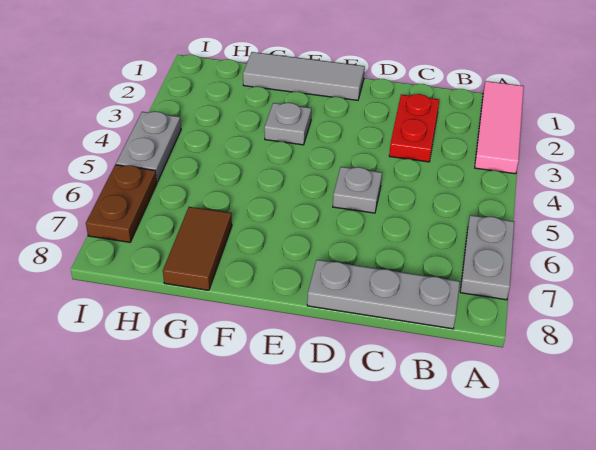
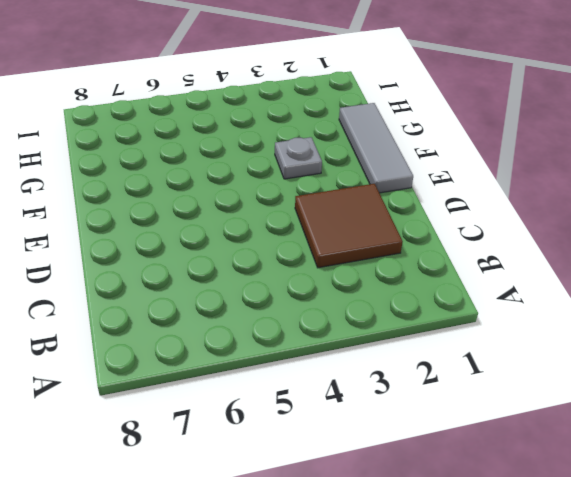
brown 2x2 tile [295,184,403,268] -> red 1x2 plate [389,94,439,162]
none -> pink 1x3 tile [475,81,524,174]
none -> grey 1x2 plate [460,215,514,300]

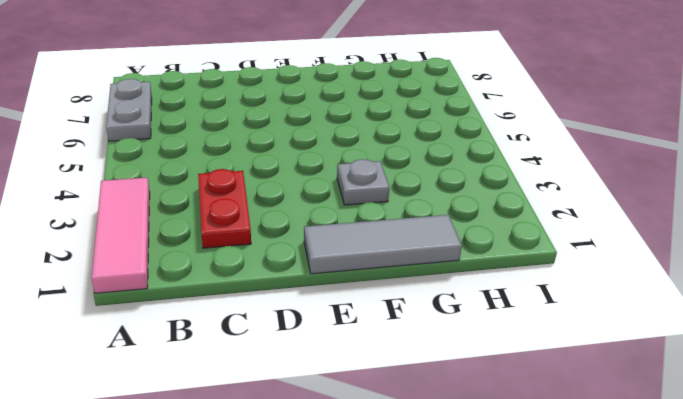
none -> grey 1x3 plate [307,260,460,329]
none -> grey 1x1 plate [333,167,382,213]

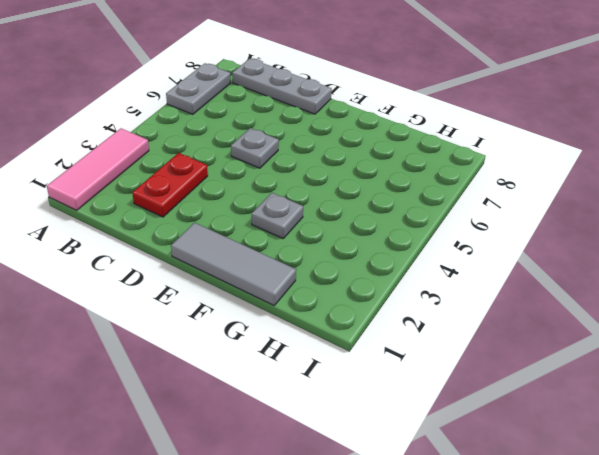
none -> brown 1x2 tile [163,207,232,290]
none -> grey 1x2 plate [116,112,181,182]

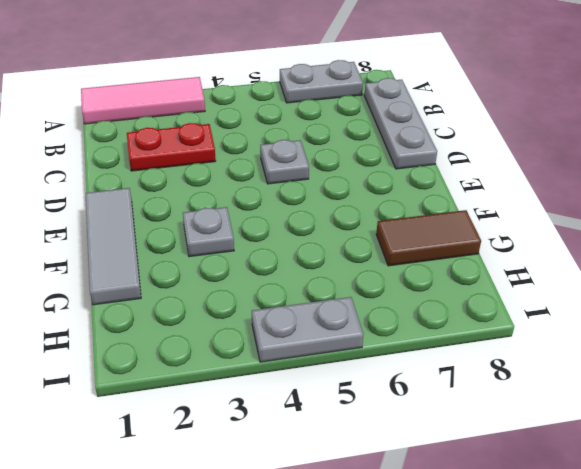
none -> brown 1x2 plate [86,165,157,242]

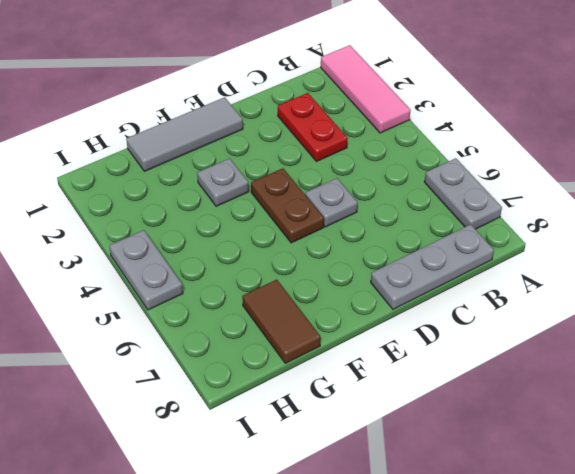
brown 1x2 plate [251,168,324,243] -> brown 1x2 plate moved to [86,165,157,242]

